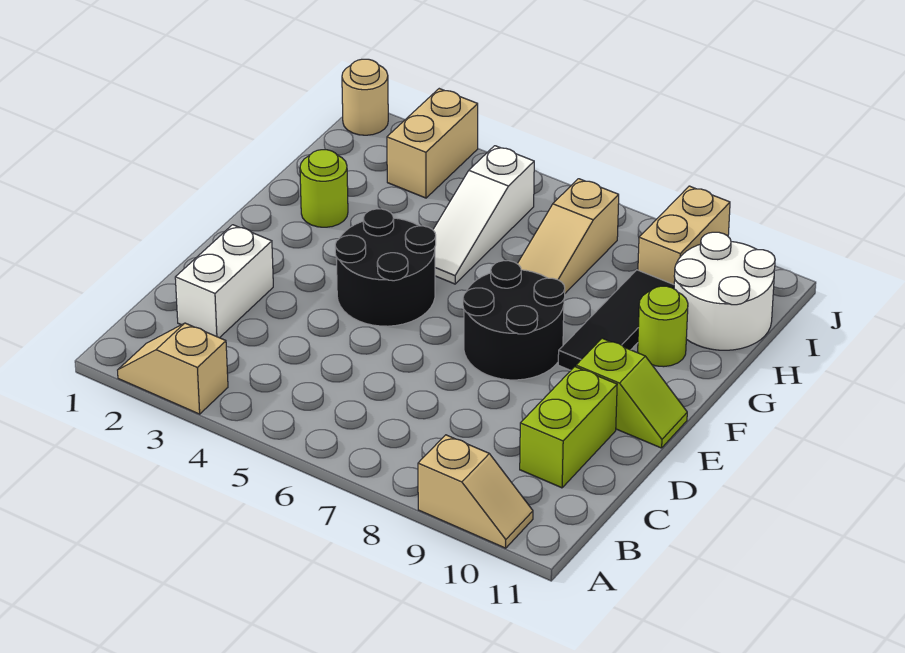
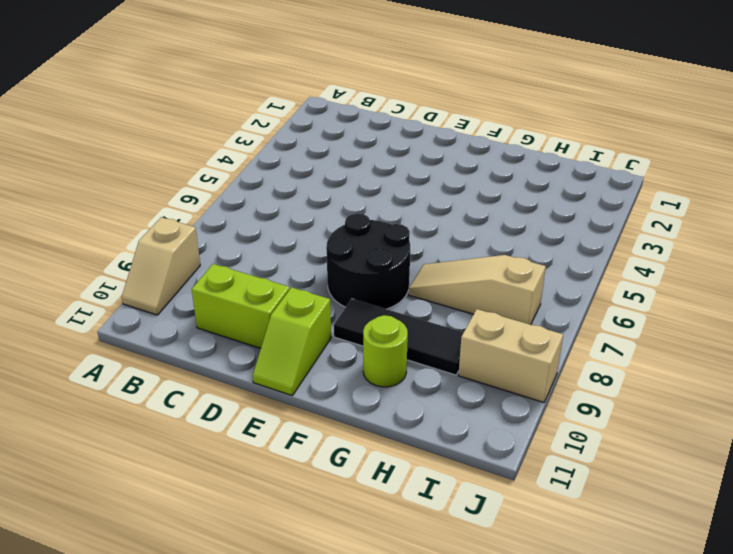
none -> tan 1x2 slope [118,323,228,414]
none -> white 1x2 brick [175,225,273,338]
none -> black 2x2 round brick [335,209,436,326]

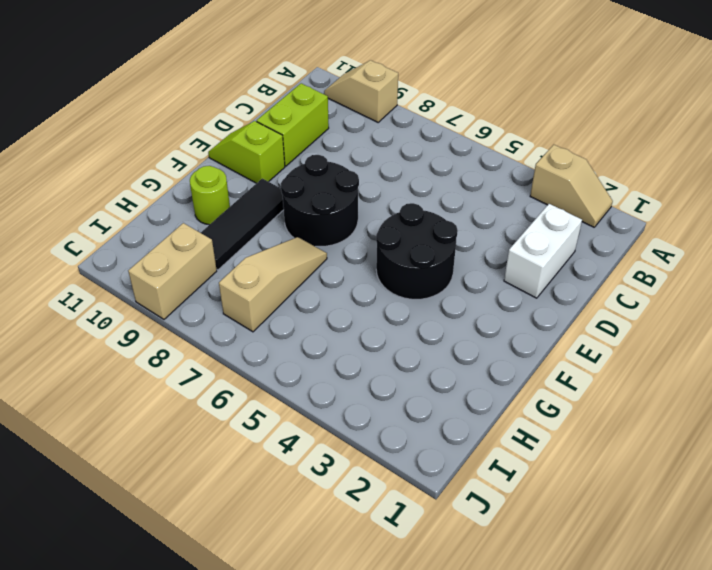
none -> lime 1x1 round brick [300,150,348,227]
none -> white 1x3 slope [433,146,534,284]
none -> white 2x2 round brick [674,232,775,350]

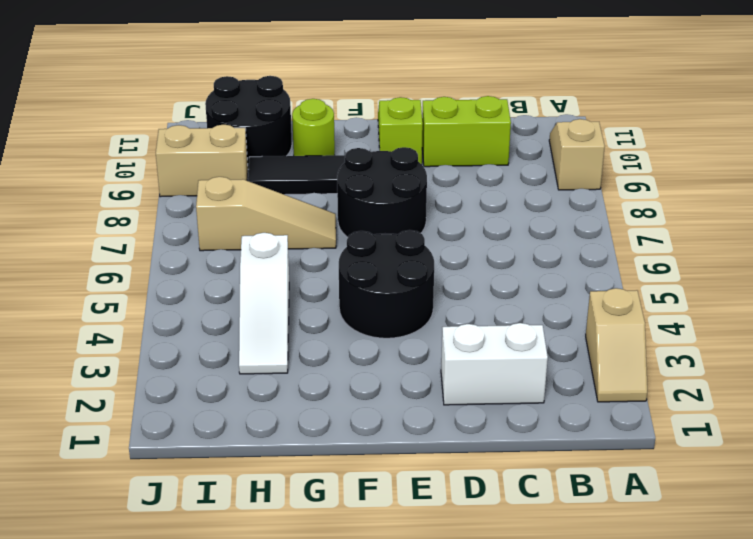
white 1x3 slope [239,233,289,374] -> white 1x3 slope turned to [433,146,534,284]
black 2x2 round brick [205,76,292,169] -> white 2x2 round brick [674,232,775,350]
none -> lime 1x1 round brick [300,150,348,227]
none -> tan 1x2 brick [387,89,478,198]
none -> tan 1x1 round brick [342,59,388,135]

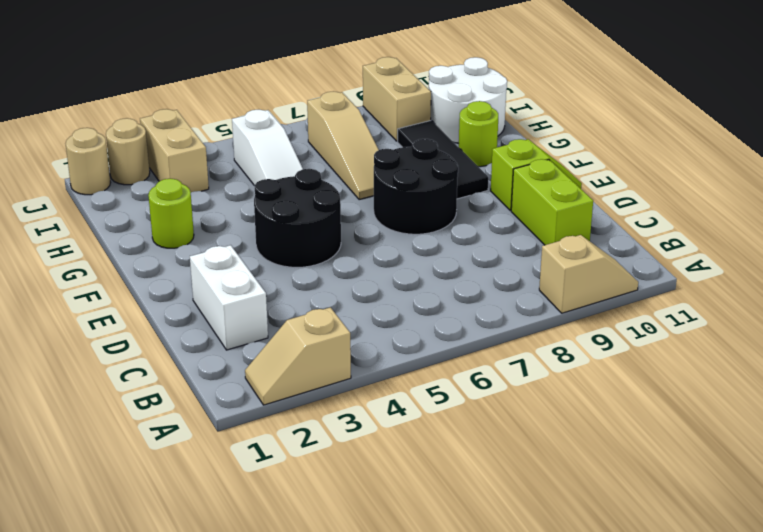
tan 1x1 round brick [106,118,150,185] -> none

